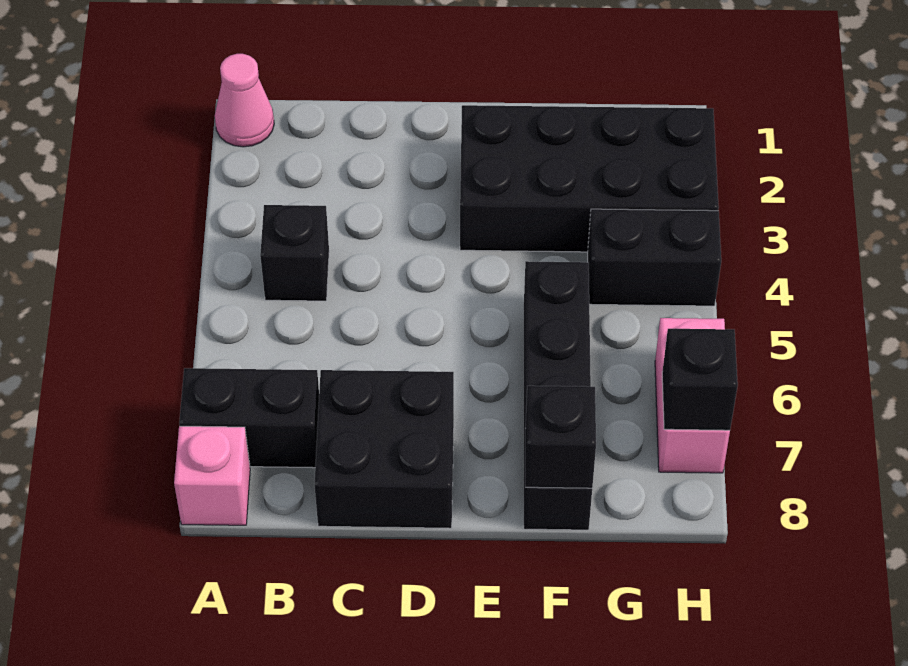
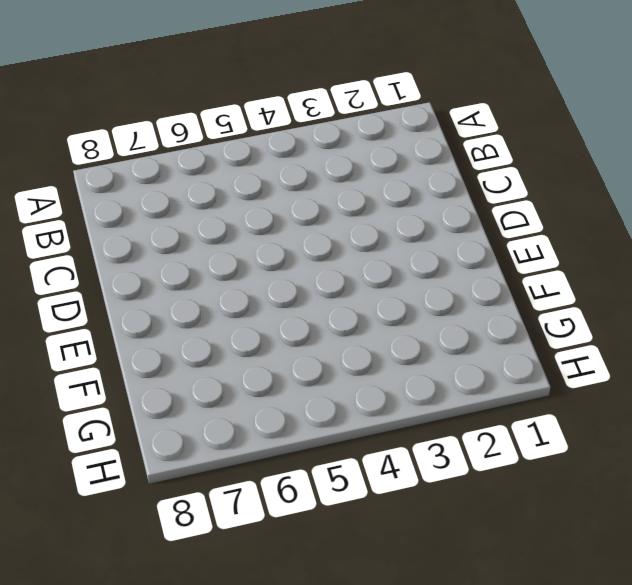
none -> pink 1x1 cone [215,54,274,147]
none -> black 1x2 brick [179,368,319,468]

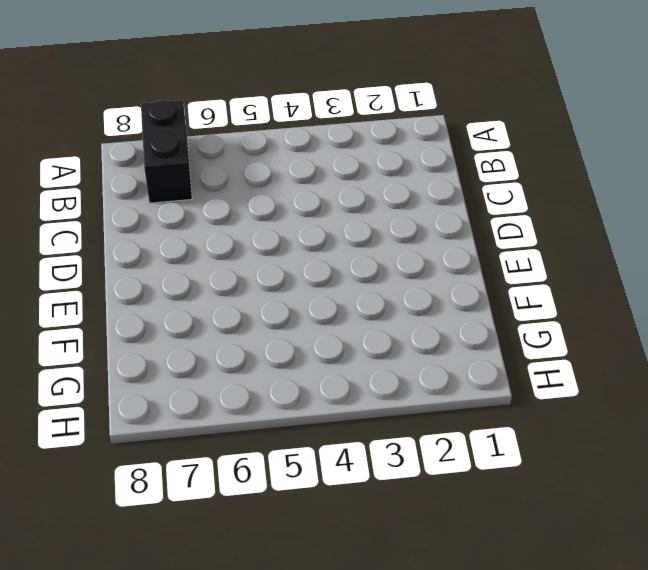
none -> pink 1x1 cone [215,54,274,147]
none -> pink 1x1 brick [174,426,250,525]

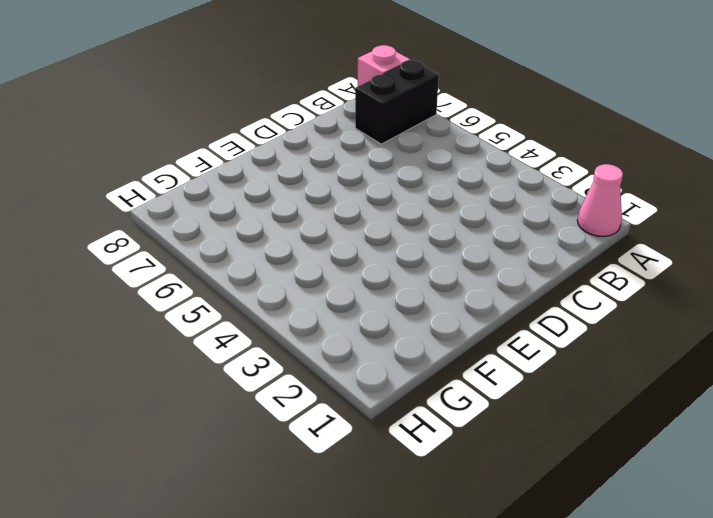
none -> black 1x1 brick [260,205,329,301]
none -> black 2x2 brick [314,370,454,528]

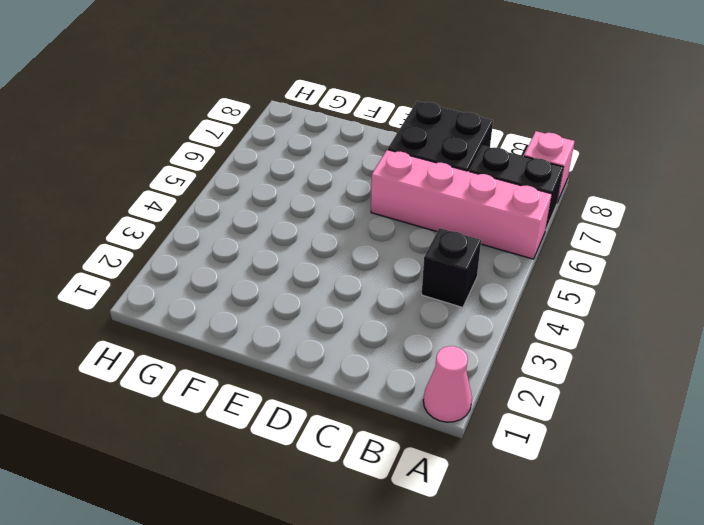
pink 1x4 brick [371,150,552,259] -> none
none -> black 2x4 brick [460,105,719,252]
none -> black 1x4 brick [524,261,592,530]

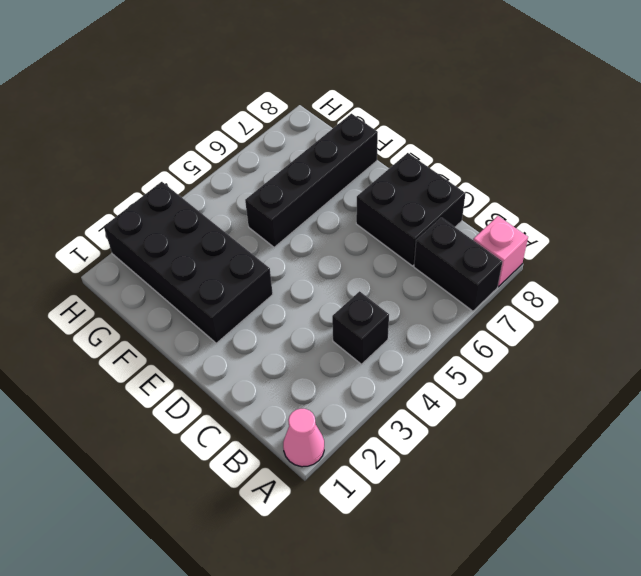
none -> black 1x2 brick [588,209,721,306]
none -> pink 1x2 brick [655,318,730,473]

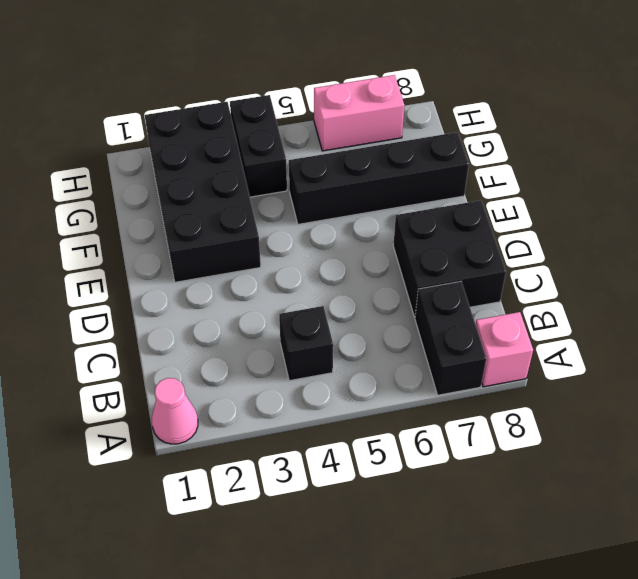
none -> black 1x1 brick [525,386,596,488]
none -> black 1x1 brick [662,329,738,430]

